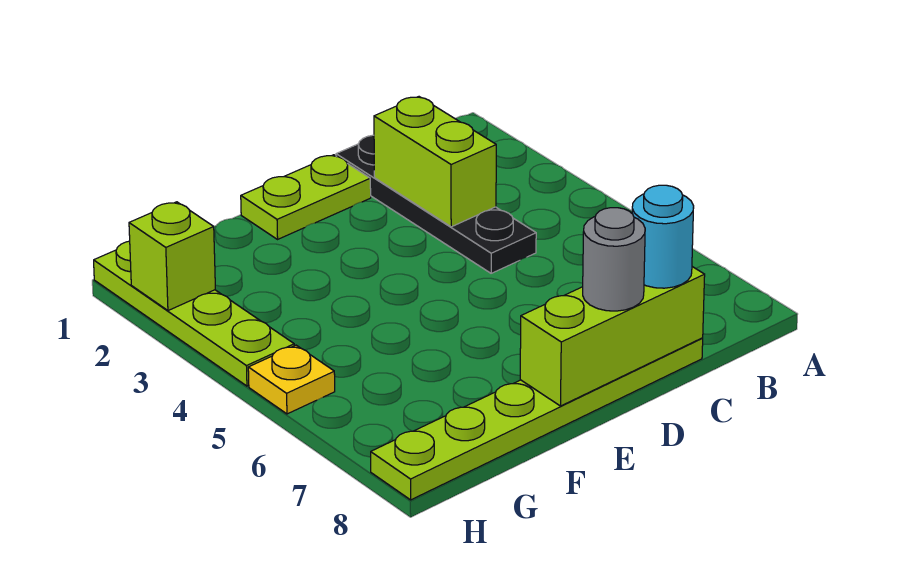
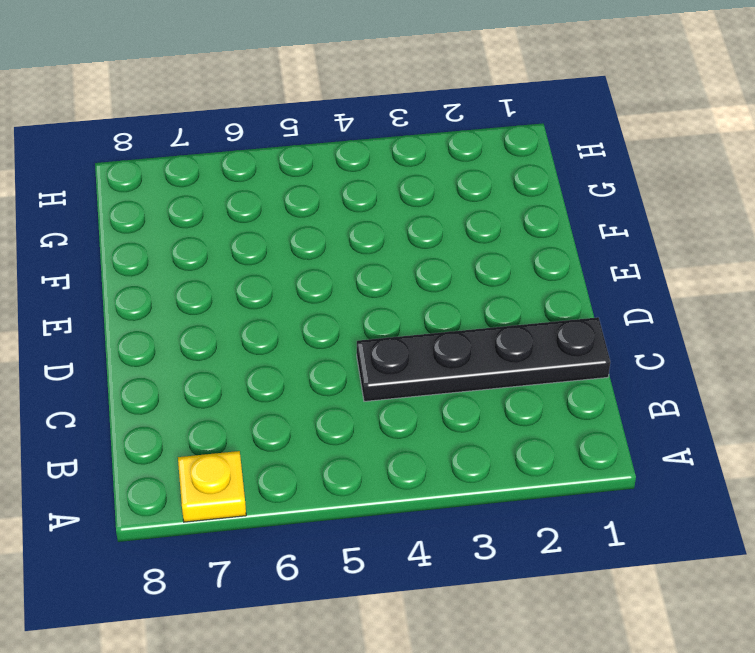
yellow 1x1 plate [178,451,246,522] -> yellow 1x1 plate moved to [248,345,335,414]
none -> lime 1x6 plate [371,338,703,500]
none -> lime 1x2 plate [241,155,371,239]

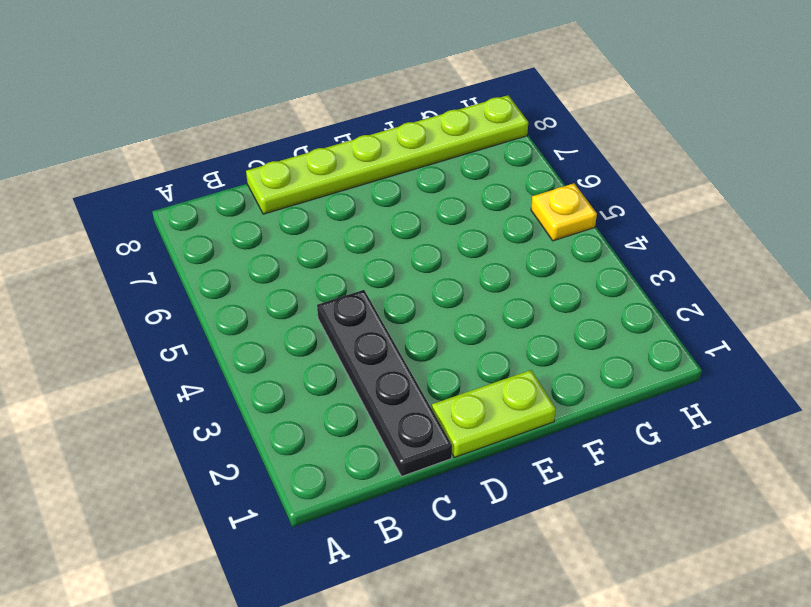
none -> lime 1x4 plate [94,241,294,386]
none -> lime 1x2 brick [374,97,496,227]

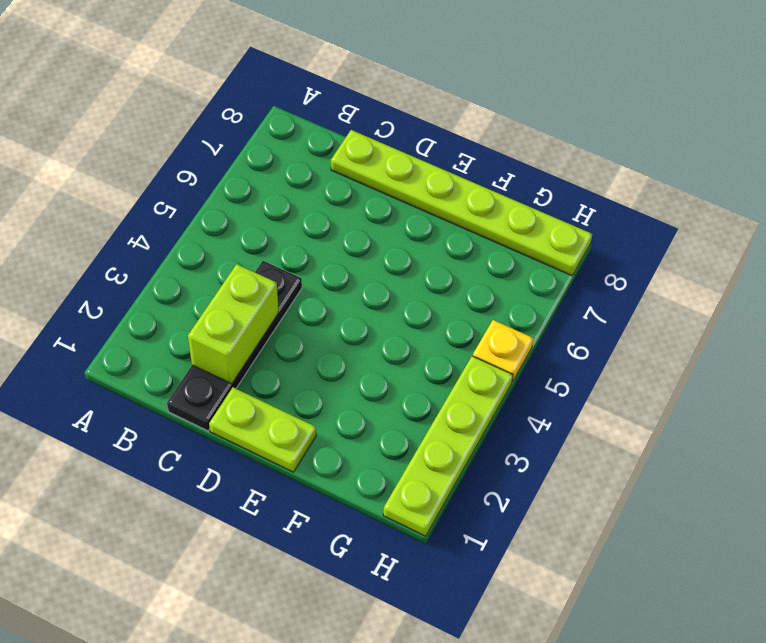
none -> lime 1x3 brick [520,267,705,406]
none -> lime 1x1 brick [129,202,215,311]

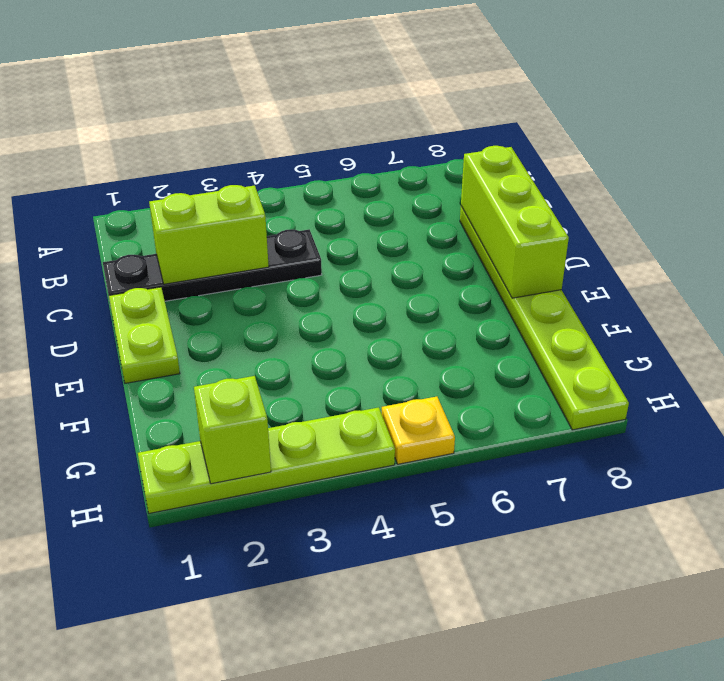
none -> cyan 1x1 round brick [632,185,694,288]
none -> grey 1x1 round brick [583,208,645,311]

